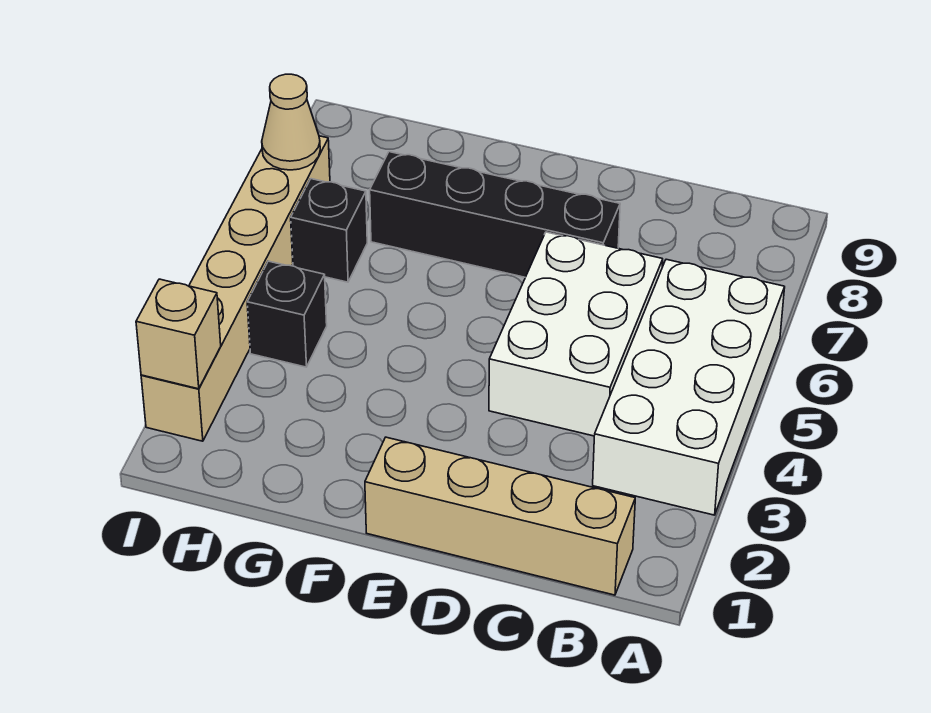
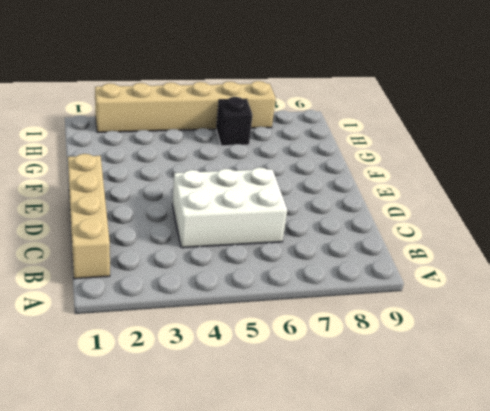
none -> white 2x4 brick [593,259,785,515]
none -> black 1x4 brick [370,152,620,277]

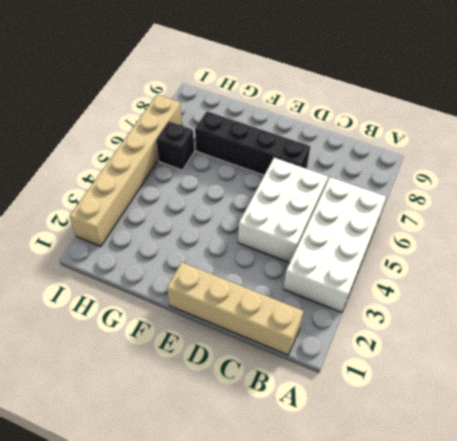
none -> black 1x1 brick [247,261,327,367]
none -> tan 1x1 brick [136,279,221,389]

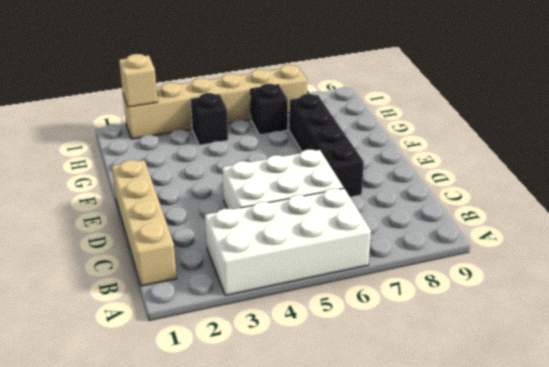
none -> tan 1x1 cone [262,74,320,170]

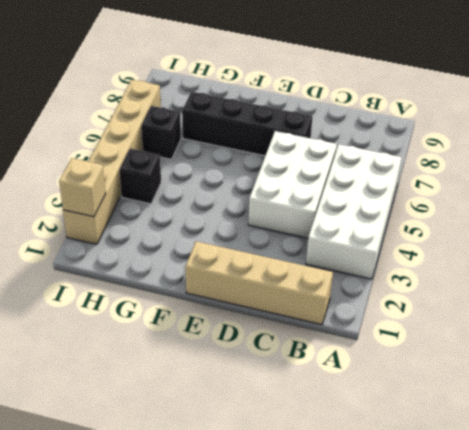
none -> tan 1x1 cone [262,74,320,170]

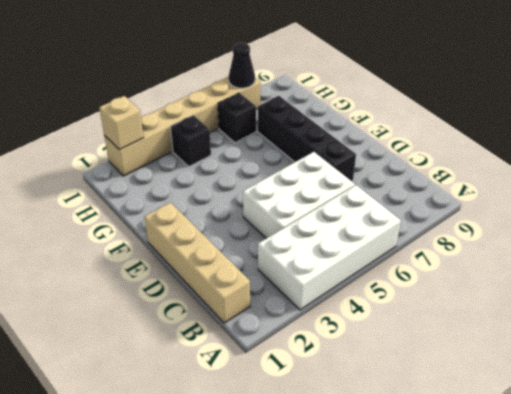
black 1x1 cone [229,43,255,88] -> tan 1x1 cone [262,74,320,170]

